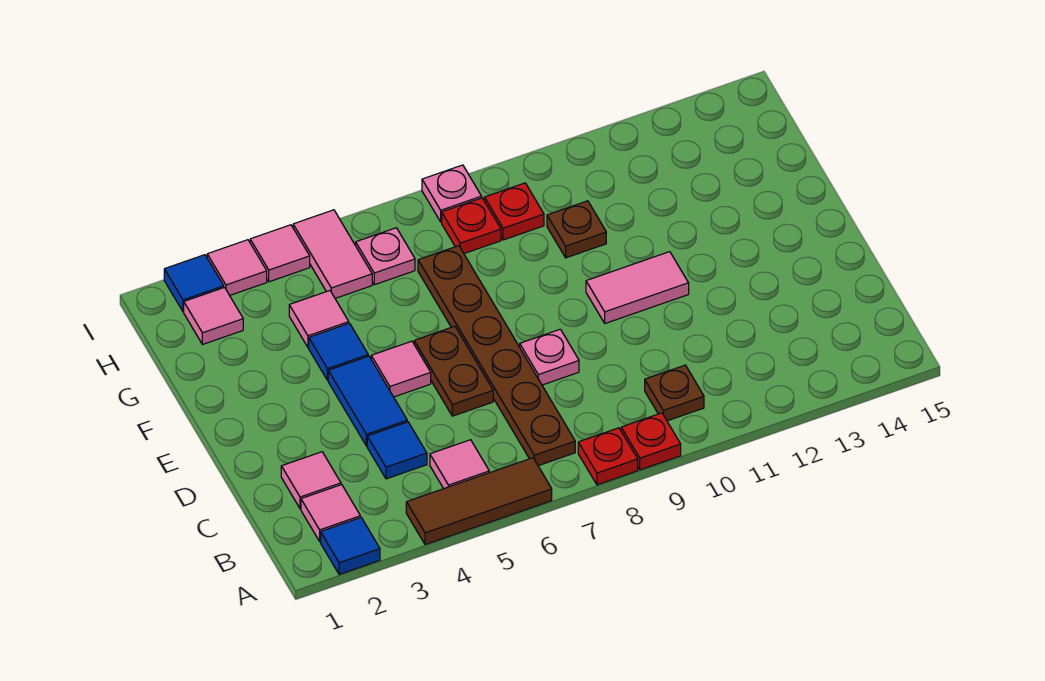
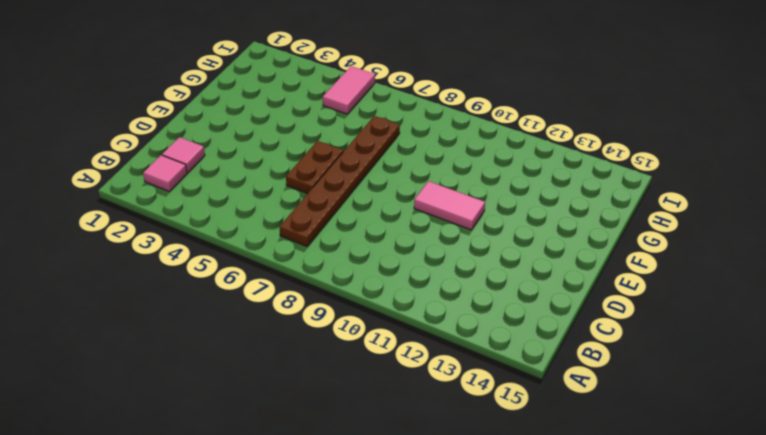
none -> blue 1x1 tile [321,518,380,574]
none -> brown 1x3 tile [406,458,552,545]
none -> red 1x1 plate [578,428,638,485]

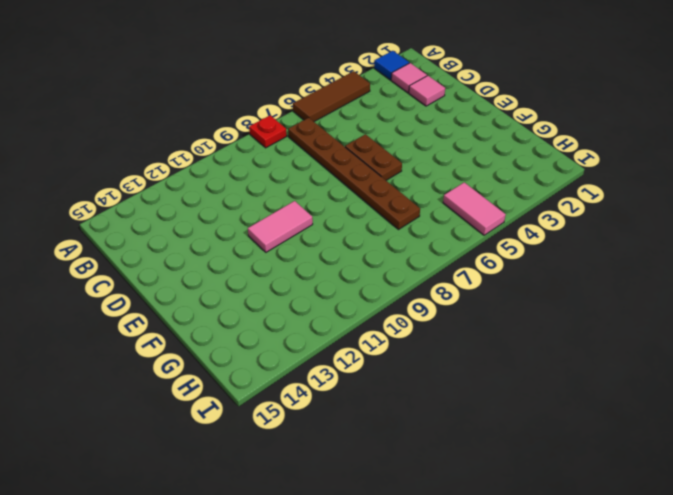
none -> red 1x1 plate [621,413,681,470]
none -> pink 1x1 tile [430,440,489,489]
none -> brown 1x1 plate [645,365,704,421]

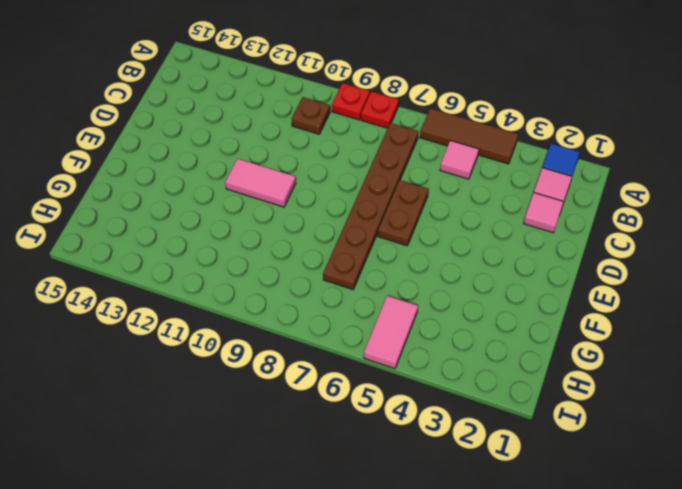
none -> blue 1x1 tile [367,422,427,479]
none -> blue 1x2 tile [328,356,407,446]
none -> pink 1x1 plate [520,329,579,385]

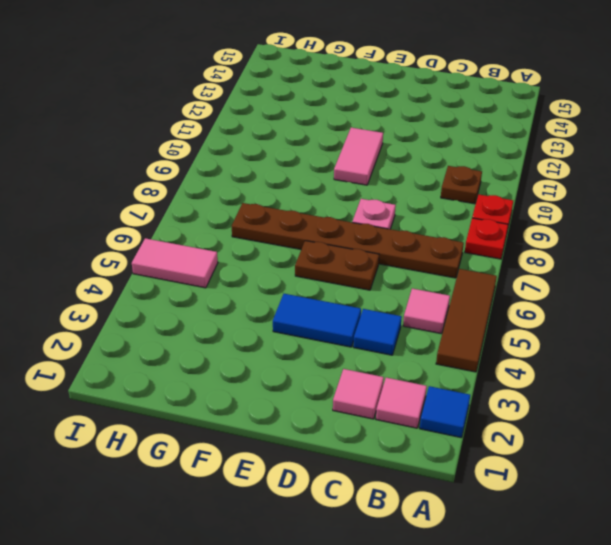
none -> pink 1x1 tile [371,341,431,397]
none -> blue 1x1 tile [309,323,368,380]
none -> pink 1x1 tile [289,291,349,347]

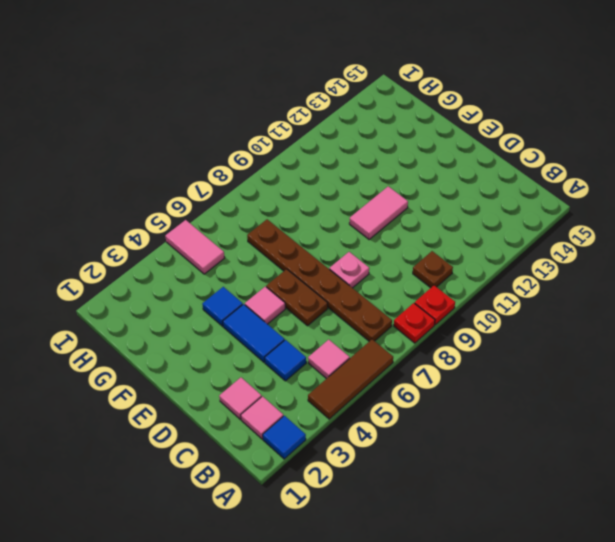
none -> pink 1x1 tile [289,291,349,347]
none -> brown 1x1 plate [547,201,606,258]
none -> pink 1x1 tile [184,288,243,345]

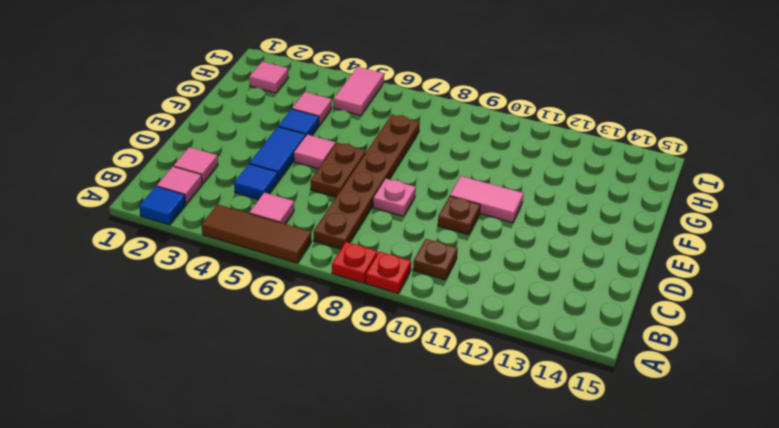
brown 1x1 plate [438,196,480,235] -> brown 1x1 plate moved to [547,201,606,258]
none -> pink 1x1 plate [356,228,415,285]
none -> red 1x1 plate [442,198,501,254]
none -> red 1x1 plate [485,183,544,240]

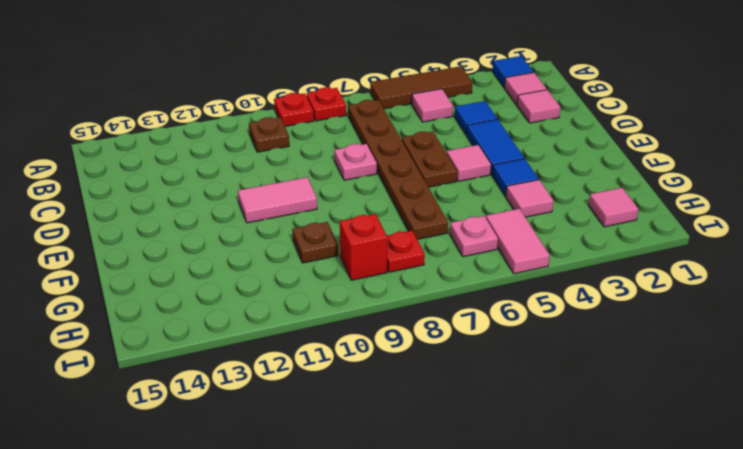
red 1x1 brick [340,214,387,280] -> red 1x1 plate [485,183,544,240]
none -> blue 1x1 tile [164,255,224,312]
none -> pink 1x1 tile [207,240,267,295]
none -> pink 1x1 tile [250,225,310,282]

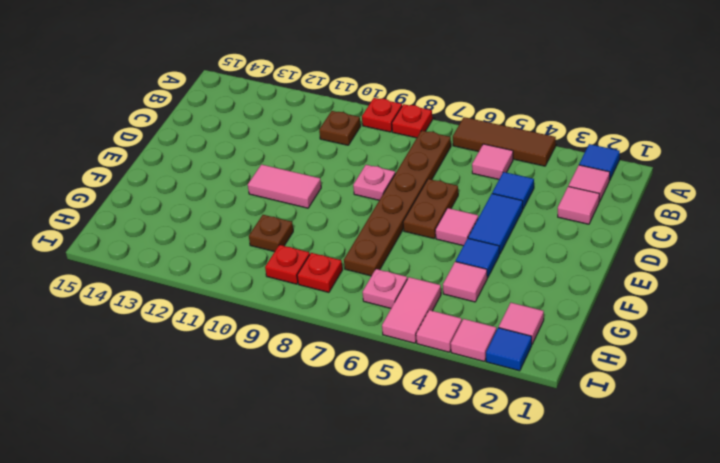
none -> pink 1x1 plate [422,165,482,222]

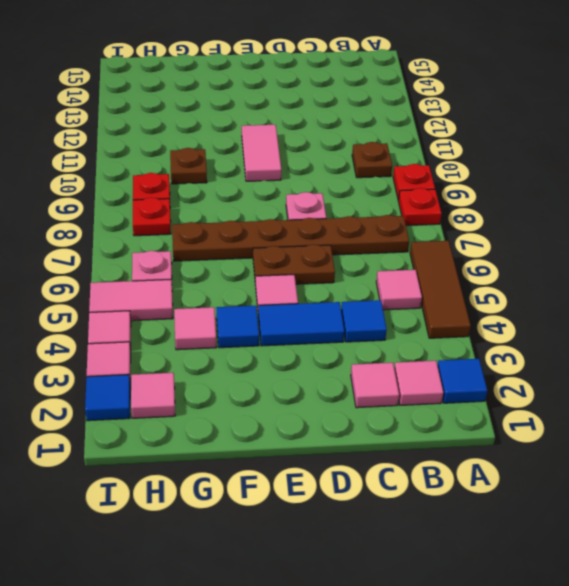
none -> pink 1x1 plate [422,165,482,222]

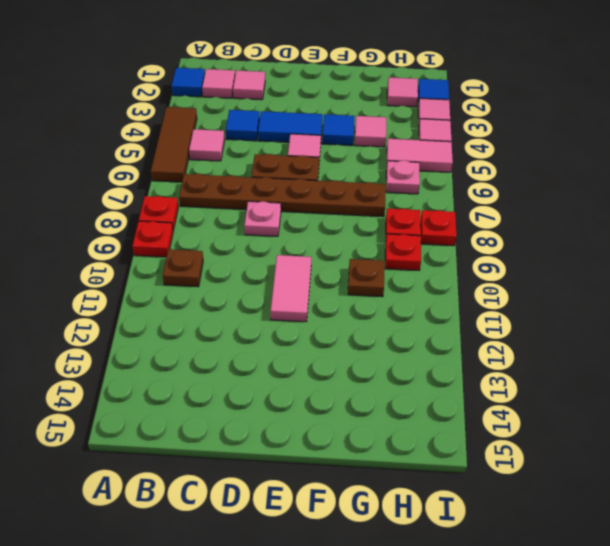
red 1x1 plate [420,210,456,246] -> pink 1x1 plate [422,165,482,222]

